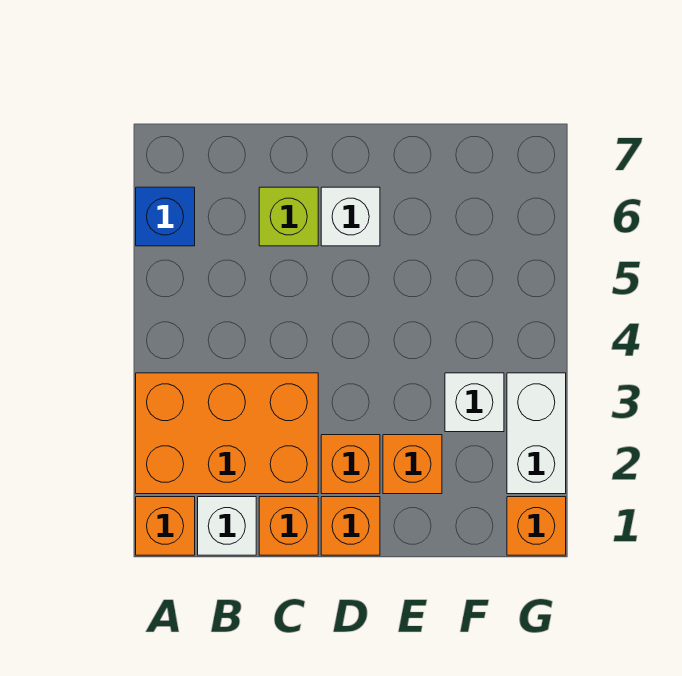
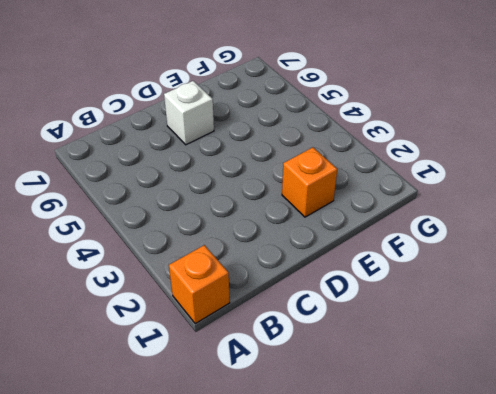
none -> orange 2x3 brick [136,373,318,494]
none -> blue 1x1 brick [136,187,195,246]
none -> white 1x1 brick [198,497,256,555]

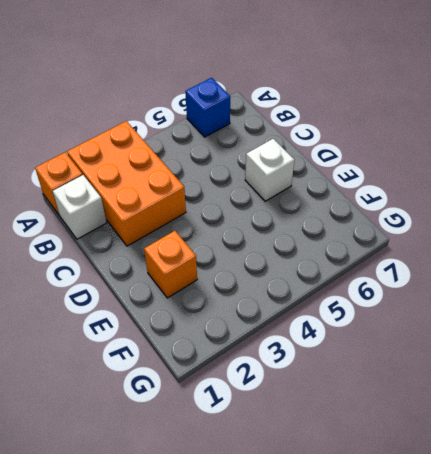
none -> orange 1x1 brick [259,497,318,555]
none -> lime 1x1 brick [259,187,318,246]
none -> orange 1x1 brick [321,497,380,555]

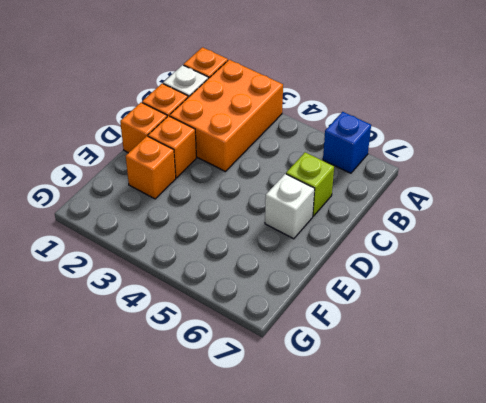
none -> white 1x1 brick [445,373,504,432]
none -> orange 1x1 brick [507,497,566,555]
none -> white 1x2 brick [507,373,566,494]

